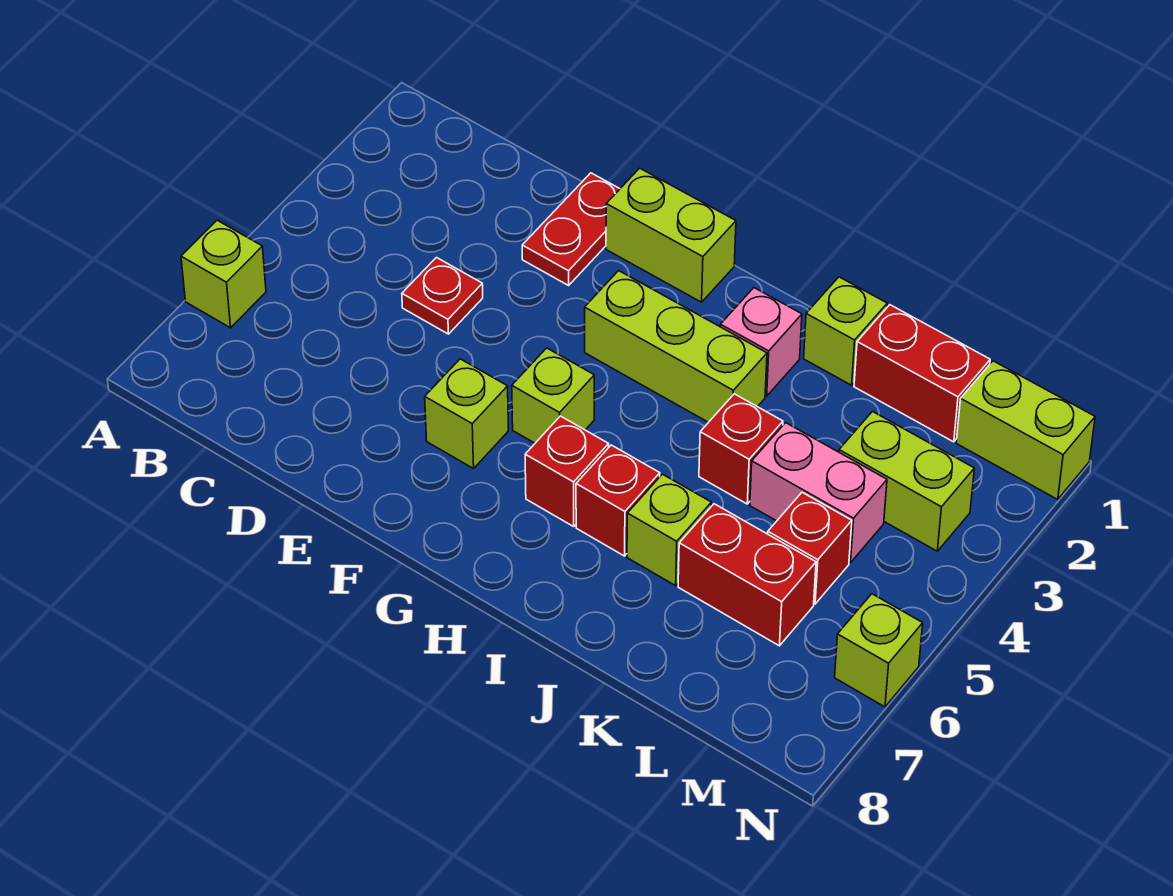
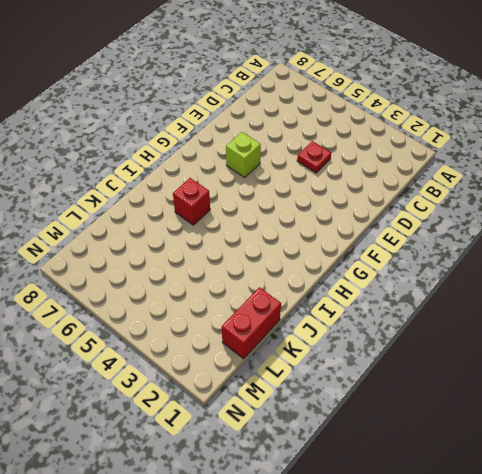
none -> lime 1x1 brick [181,220,266,328]
none -> red 1x2 plate [522,173,620,285]
none -> lime 1x2 brick [606,168,736,302]

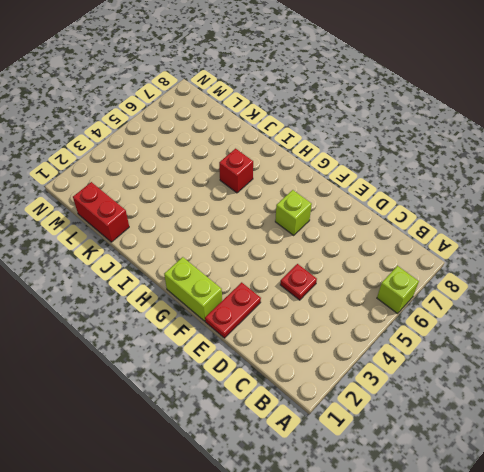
none -> lime 1x3 brick [585,271,767,422]
none -> lime 1x1 brick [512,348,594,443]
none -> red 1x1 brick [525,416,609,526]

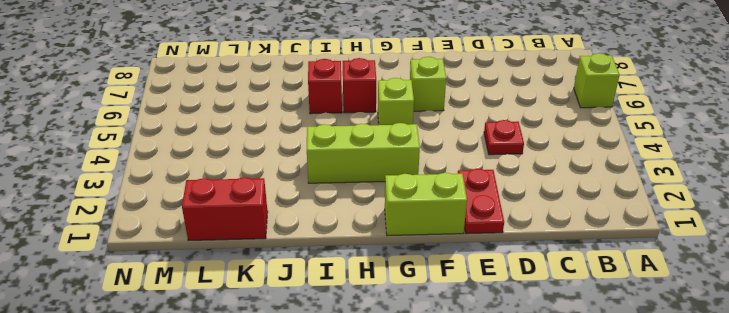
none -> pink 1x1 brick [720,288,802,396]
none -> lime 1x1 brick [804,277,887,385]
none -> red 1x1 brick [699,394,783,504]

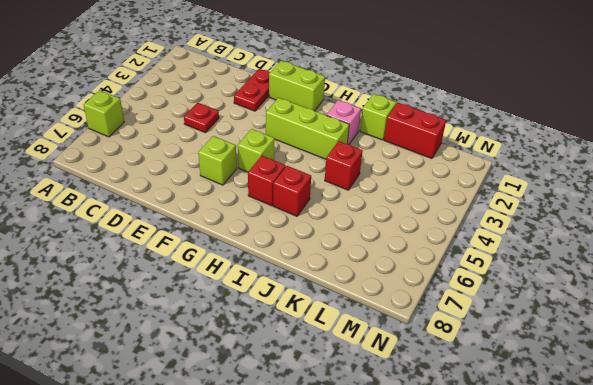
none -> lime 1x1 brick [627,474,711,586]
none -> pink 1x2 brick [750,423,887,563]
none -> red 1x2 brick [678,504,816,646]

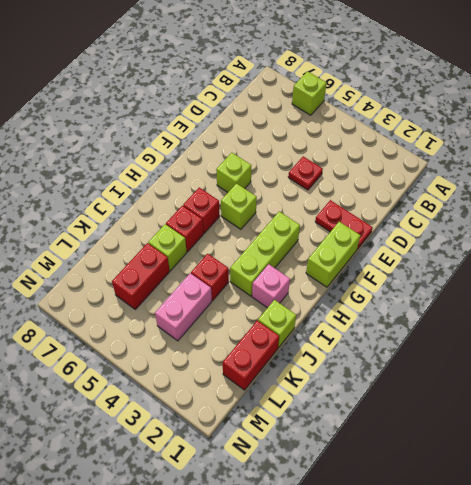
none -> lime 1x2 brick [839,412,974,551]
none -> red 1x1 brick [768,492,852,604]
none -> lime 1x2 brick [956,361,1095,499]

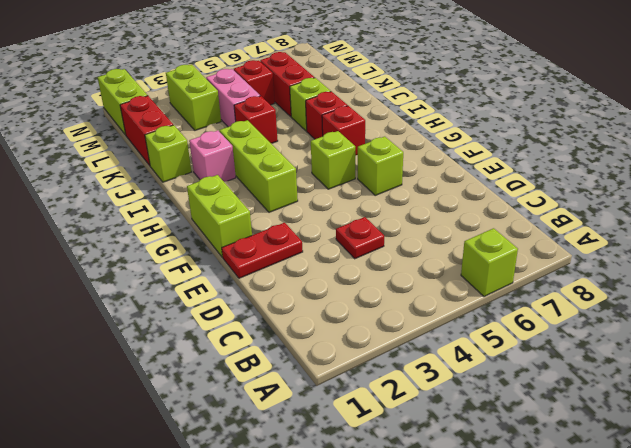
none -> lime 1x1 brick [835,594,923,707]

